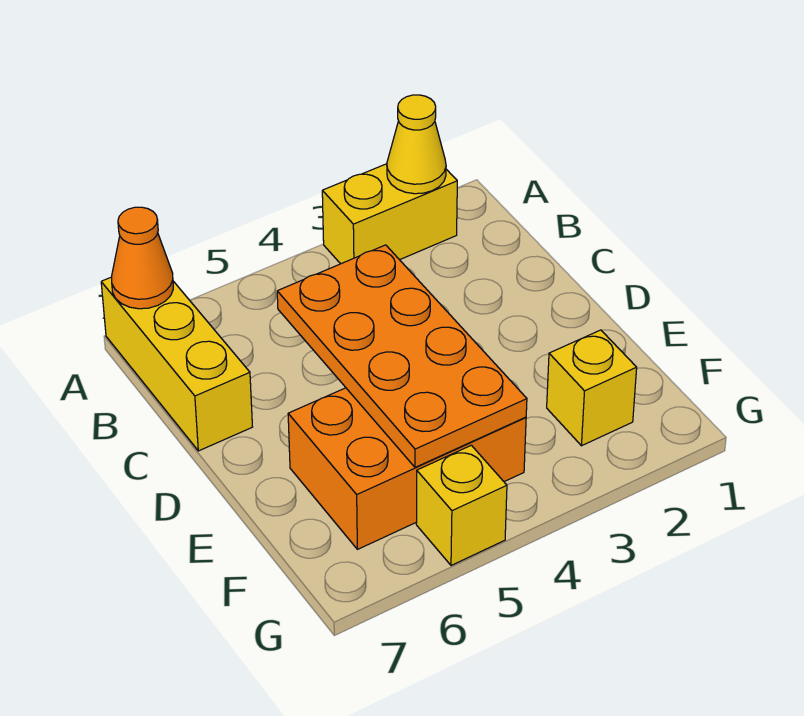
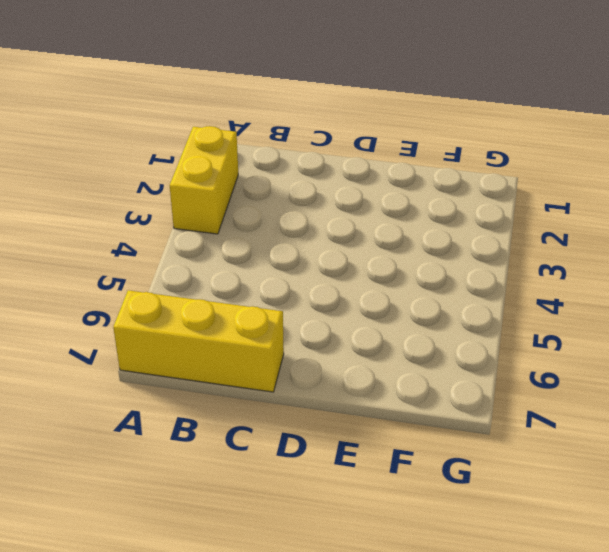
none -> orange 2x3 brick [288,388,526,549]
none -> yellow 1x1 brick [547,330,637,446]

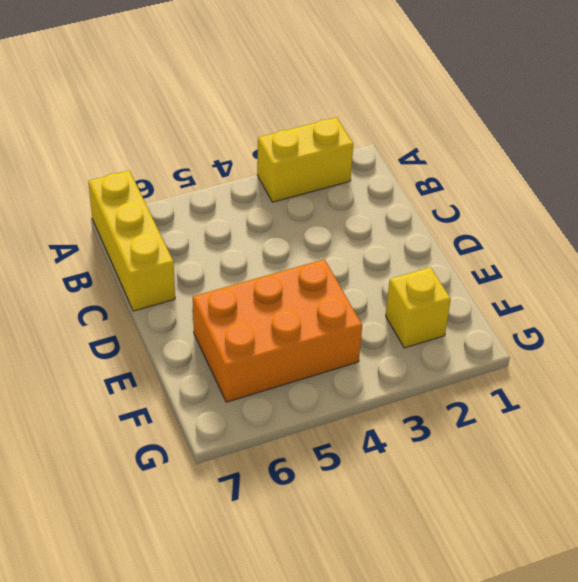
none -> yellow 1x1 brick [416,445,507,565]
none -> yellow 1x1 cone [387,95,446,194]

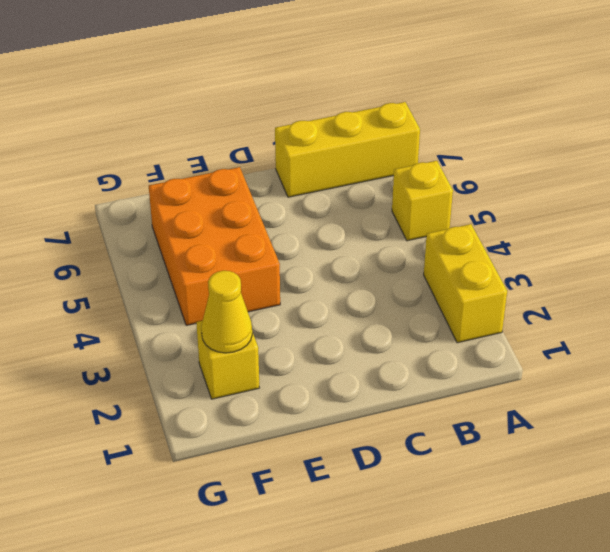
yellow 1x1 brick [392,161,453,241] -> yellow 1x1 brick moved to [416,445,507,565]
yellow 1x1 cone [201,271,252,353] -> yellow 1x1 cone moved to [387,95,446,194]
none -> orange 1x1 cone [112,207,173,309]
none -> orange 2x4 plate [277,245,527,467]

